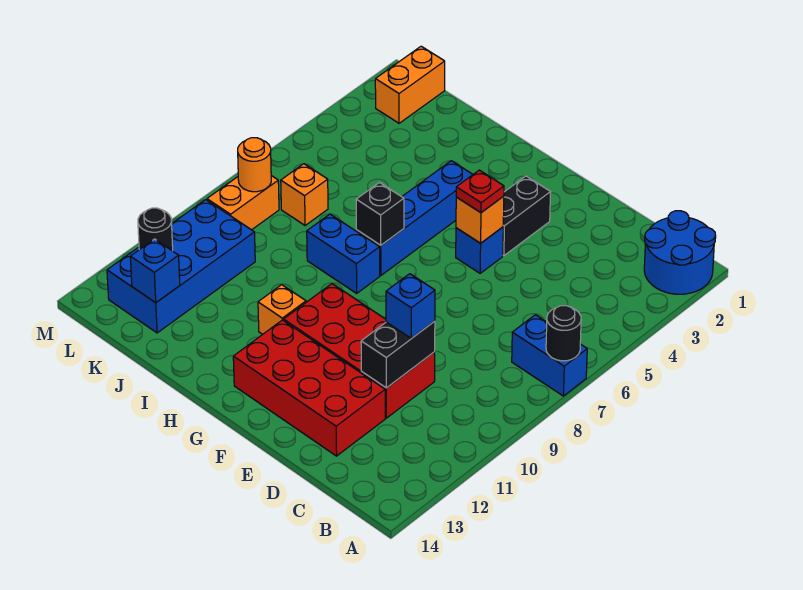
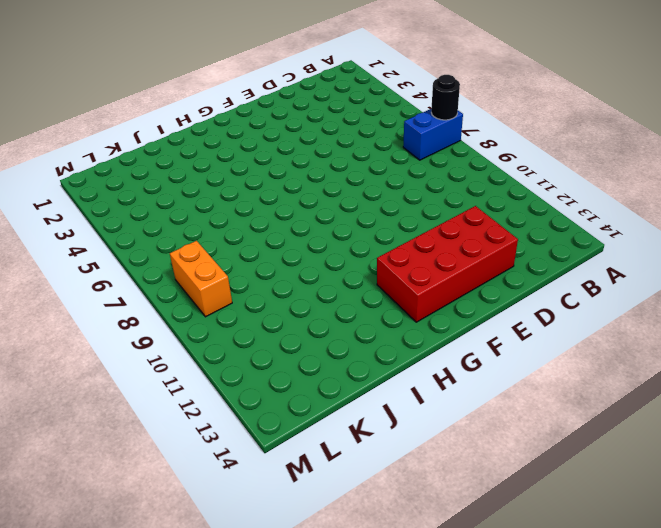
none -> blue 2x2 round brick [644,211,716,294]
none -> red 2x4 brick [284,284,435,418]
none -> black 1x2 brick [503,176,551,256]

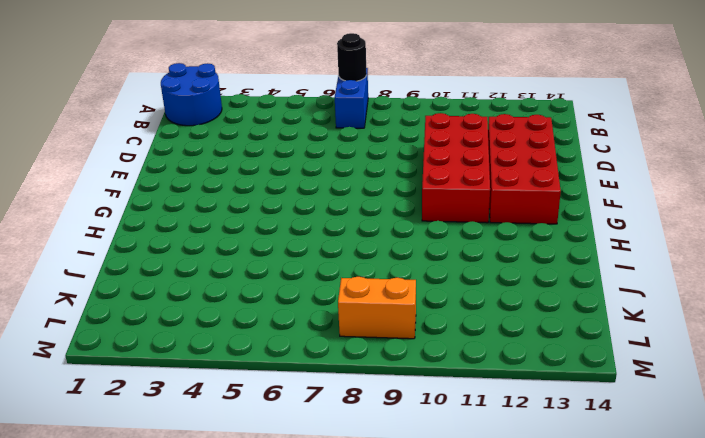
none -> black 1x2 brick [503,176,551,256]
none -> blue 1x1 brick [456,227,503,273]
none -> blue 1x4 brick [356,161,473,275]

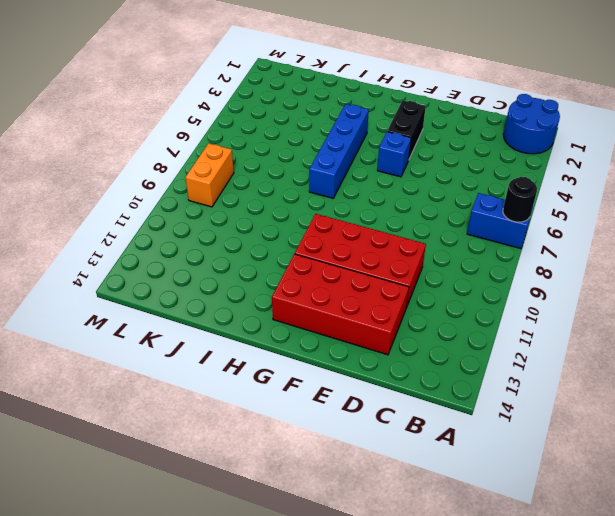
none -> blue 1x2 brick [307,214,380,293]
none -> orange 1x1 brick [258,285,306,334]
none -> orange 1x1 brick [281,164,328,226]

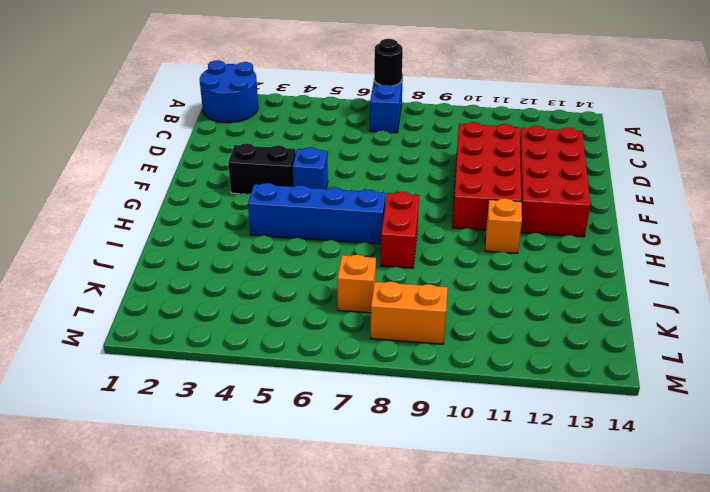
red 1x2 brick [381,192,419,268] -> blue 1x2 brick [307,214,380,293]
none -> blue 2x4 brick [107,200,255,333]
none -> orange 1x2 brick [375,46,445,123]
none -> black 1x2 brick [361,321,435,388]

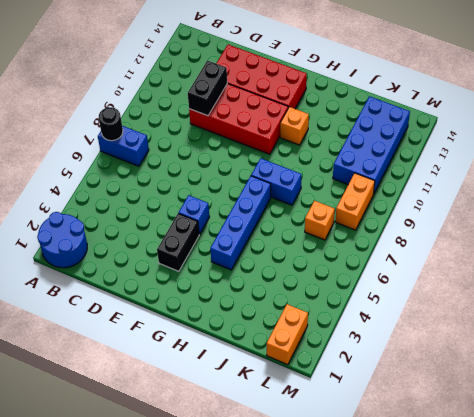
none -> orange 1x1 brick [456,196,504,243]
none -> black 1x1 brick [356,183,404,245]
none -> blue 1x1 brick [130,239,180,303]

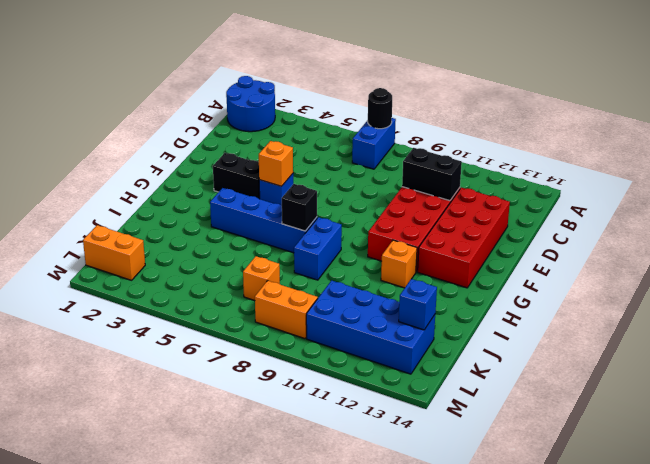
none -> orange 1x1 round brick [238,138,271,192]
none -> black 1x1 round brick [138,208,173,251]
none -> blue 1x1 brick [386,274,435,338]

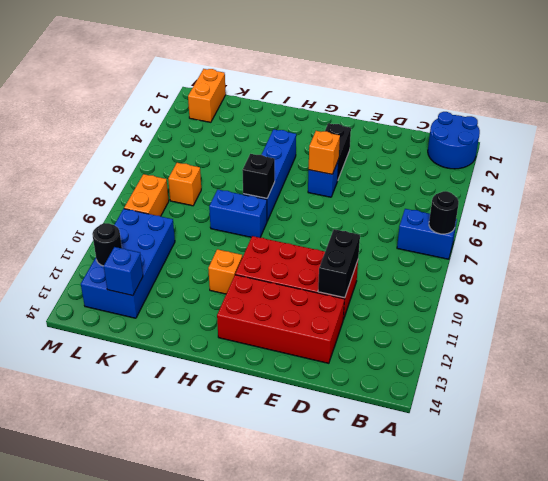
none -> orange 1x1 round brick [238,138,271,192]
none -> blue 1x1 brick [386,274,435,338]
none -> red 1x1 plate [456,170,504,213]

